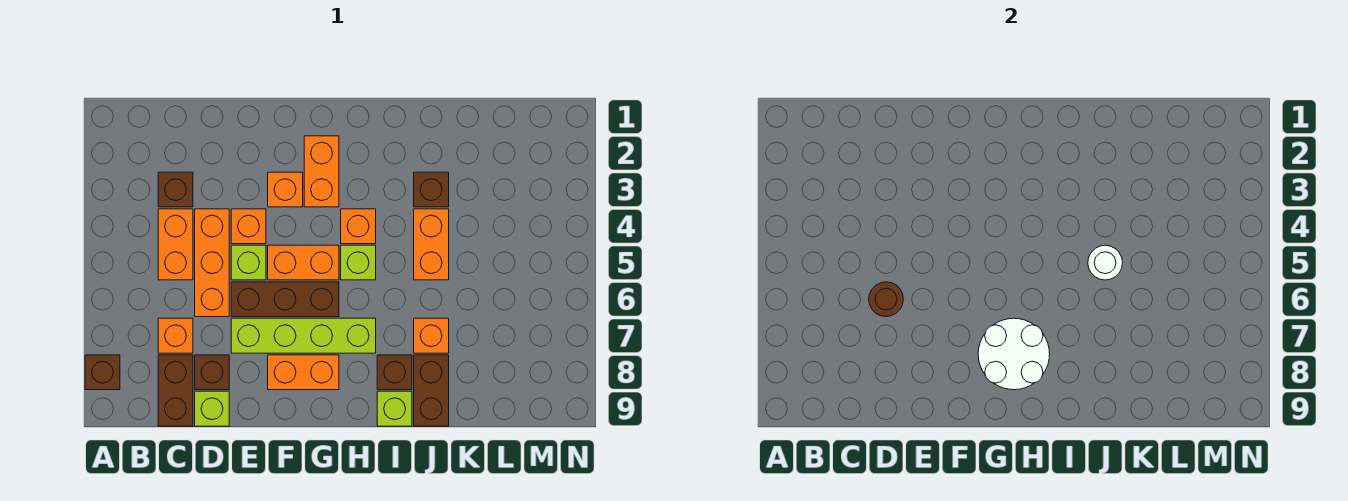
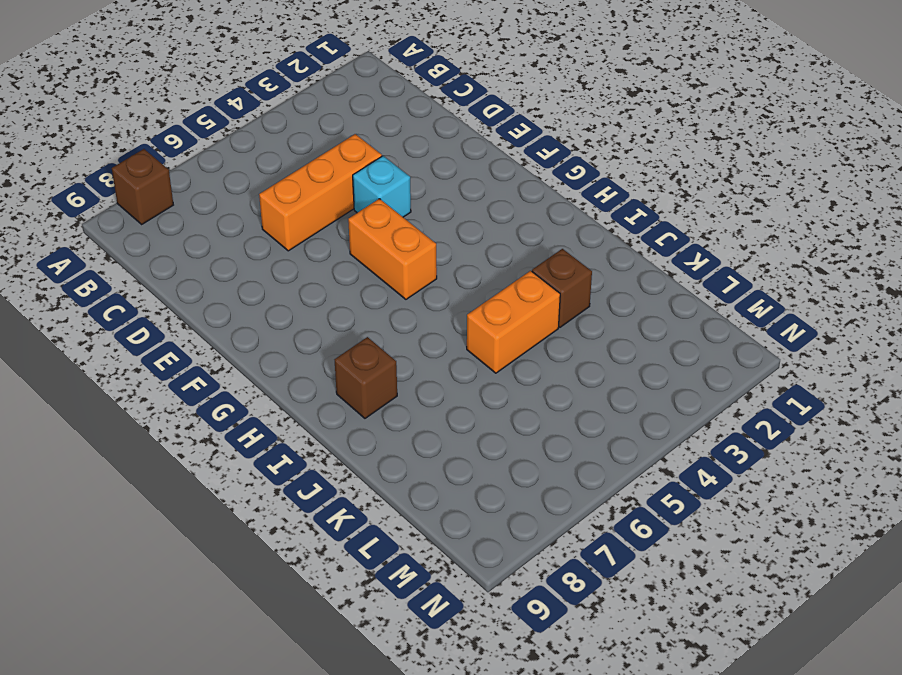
cyan 1x1 brick [353,156,411,217] -> orange 1x1 brick [231,209,266,244]
none -> brown 1x1 brick [158,172,193,207]
none -> orange 1x2 brick [158,209,193,280]
none -> orange 1x1 brick [158,318,193,353]

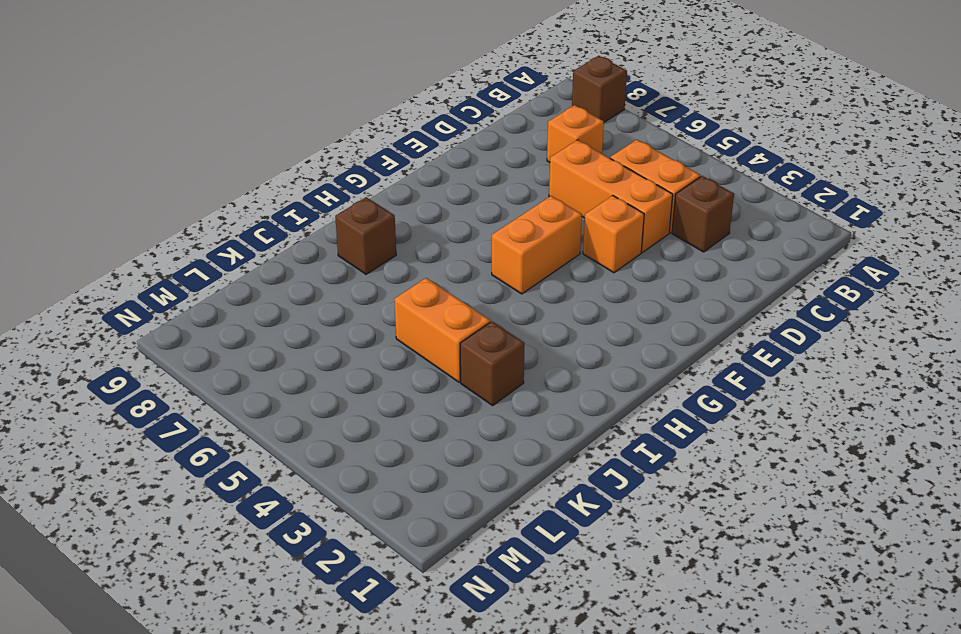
none -> brown 1x2 brick [158,355,193,426]
none -> brown 1x1 brick [195,355,229,390]
none -> lime 1x1 brick [195,391,229,426]

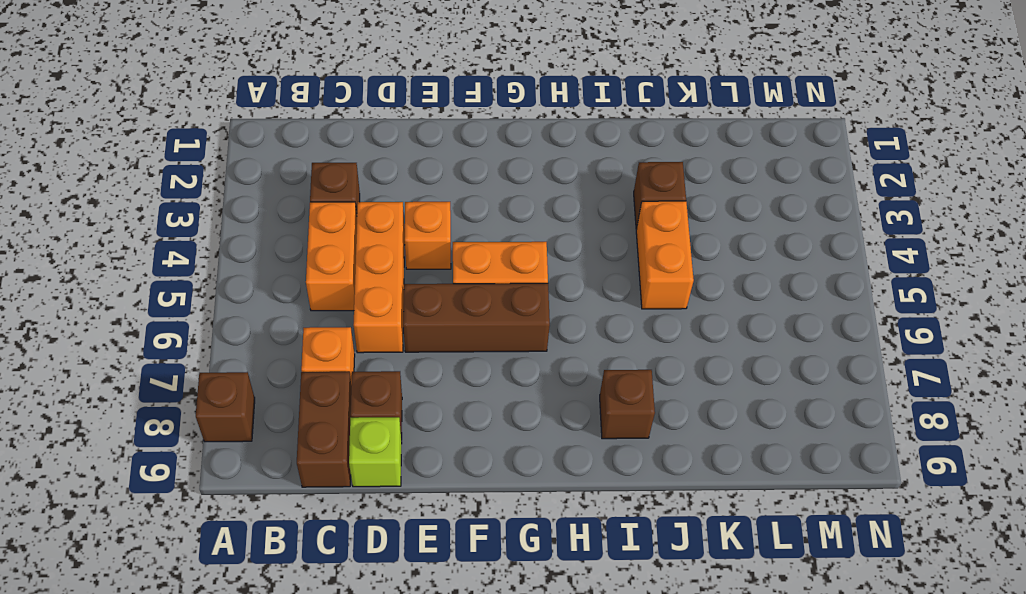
none -> lime 1x1 brick [231,245,266,280]
none -> lime 1x4 brick [231,318,376,353]
none -> orange 1x1 brick [268,172,303,207]

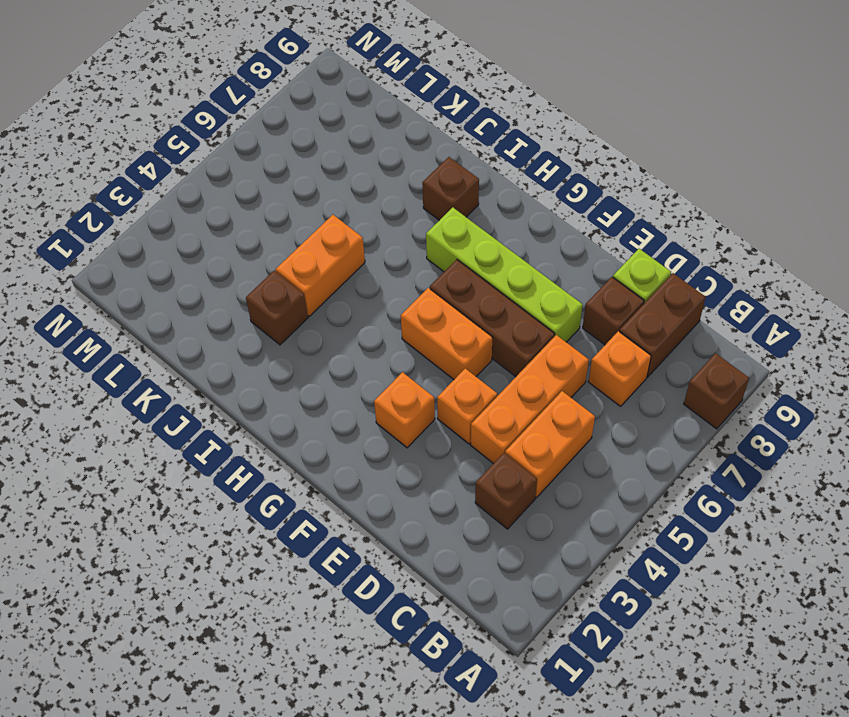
none -> lime 1x1 brick [231,245,266,280]
none -> orange 1x2 brick [268,355,339,390]
none -> orange 1x2 brick [304,136,339,207]

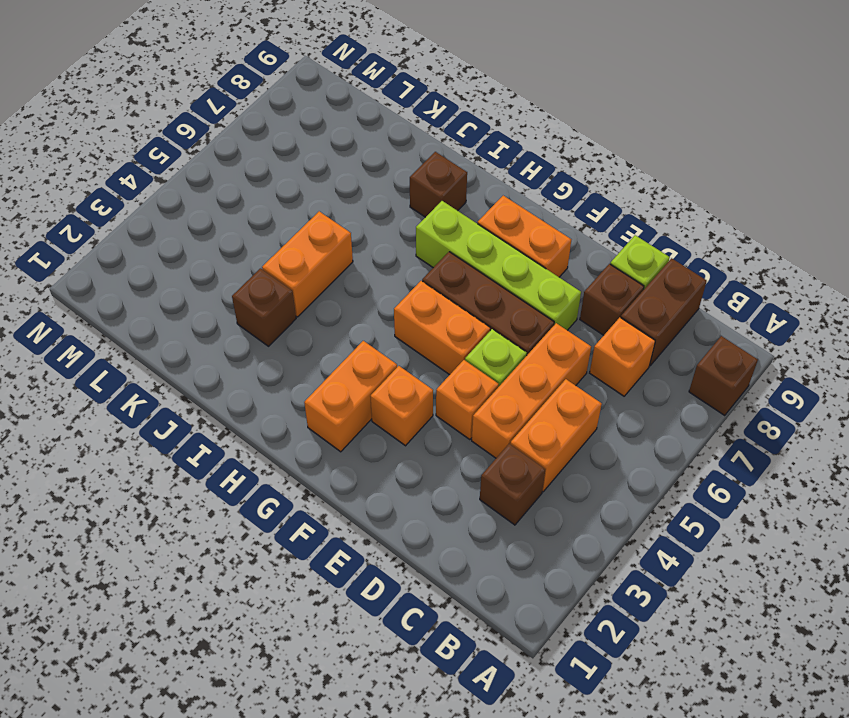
none -> orange 1x1 brick [341,209,376,244]
none -> lime 1x1 brick [341,245,376,280]
none -> lime 1x1 brick [377,391,412,426]

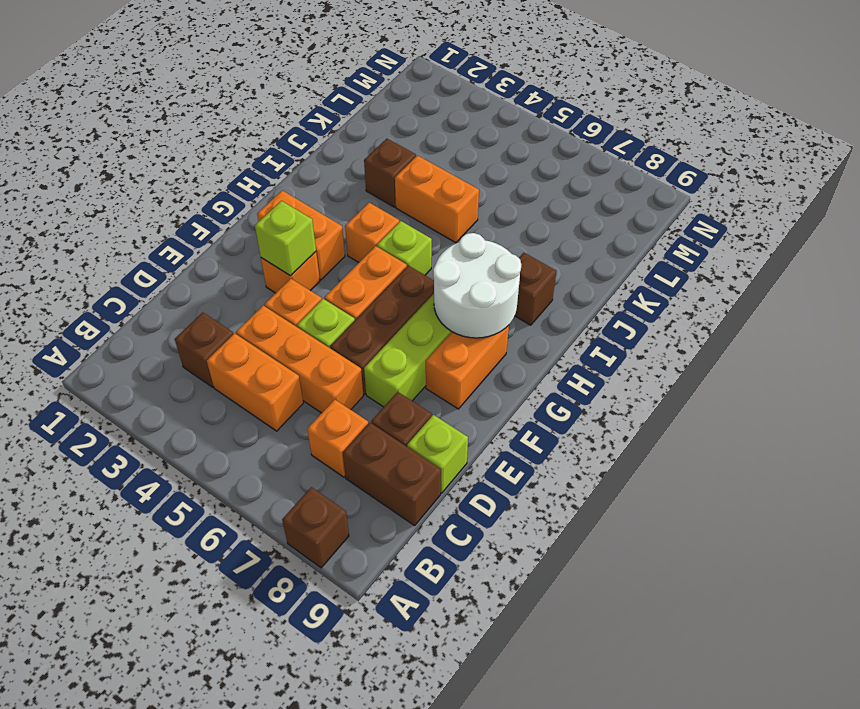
lime 1x1 brick [255,201,316,276] -> lime 1x1 brick moved to [377,391,412,426]
none -> orange 1x1 brick [414,318,449,353]
none -> brown 1x2 brick [414,355,449,426]
none -> brown 1x1 round brick [869,282,903,317]

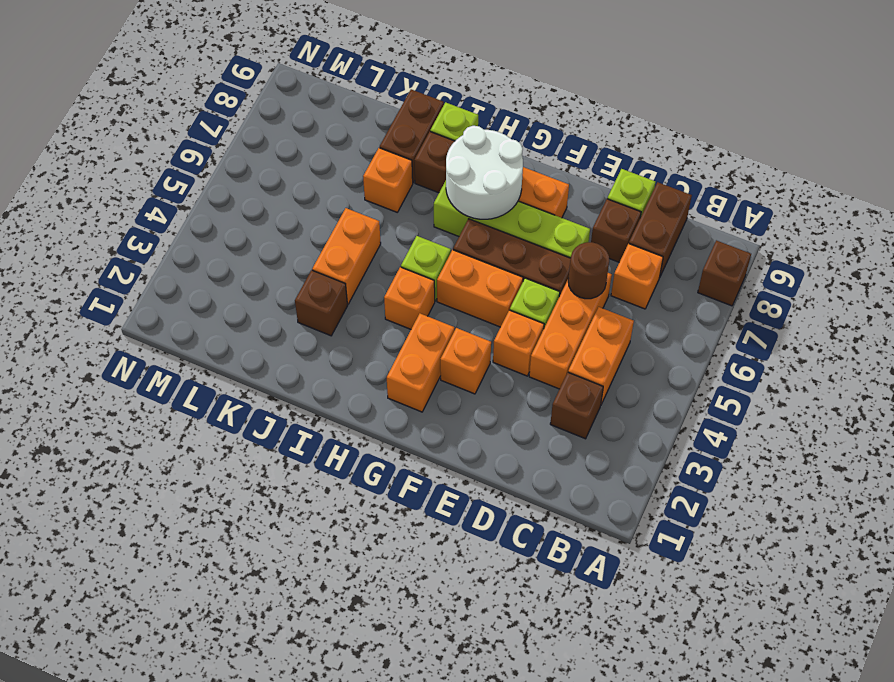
none -> white 1x1 round brick [1088,245,1123,280]

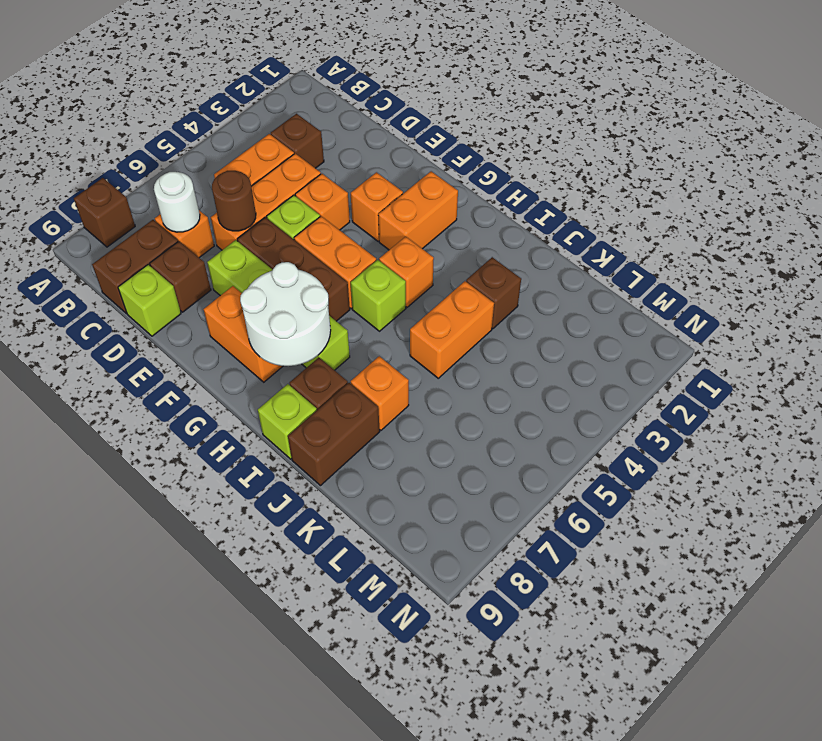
white 1x1 round brick [154,172,200,232] -> white 1x1 round brick moved to [1088,245,1123,280]

